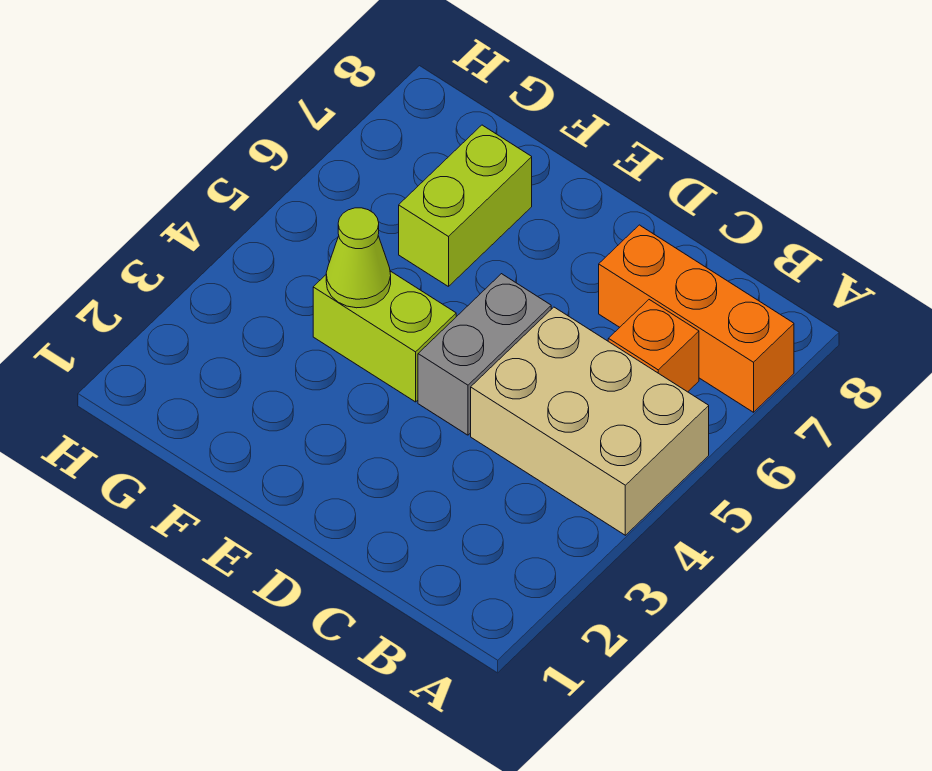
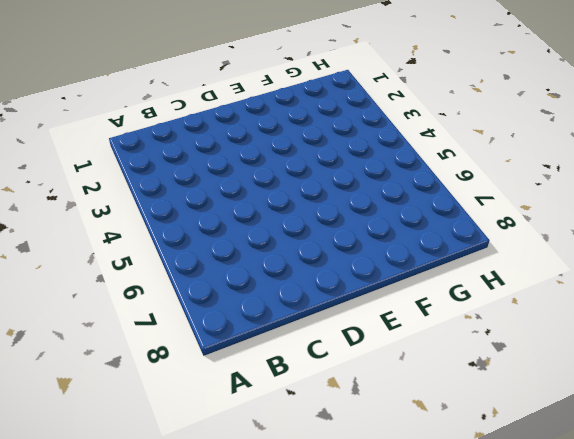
none -> tan 2x3 brick [471,307,709,535]
none -> orange 1x3 brick [599,225,794,412]

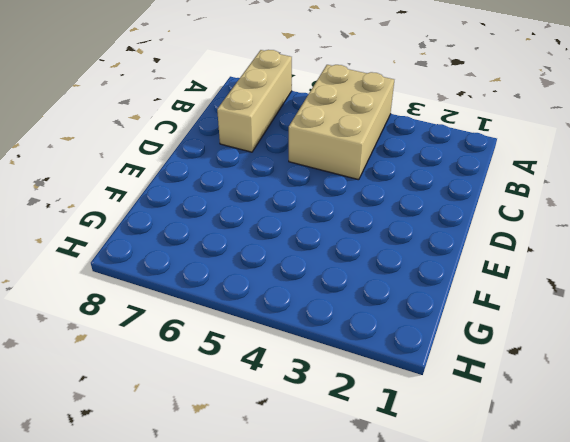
tan 1x3 brick [217,50,292,152] -> orange 1x3 brick [599,225,794,412]
none -> orange 1x1 brick [608,300,699,392]
none -> grey 1x2 brick [418,274,551,435]

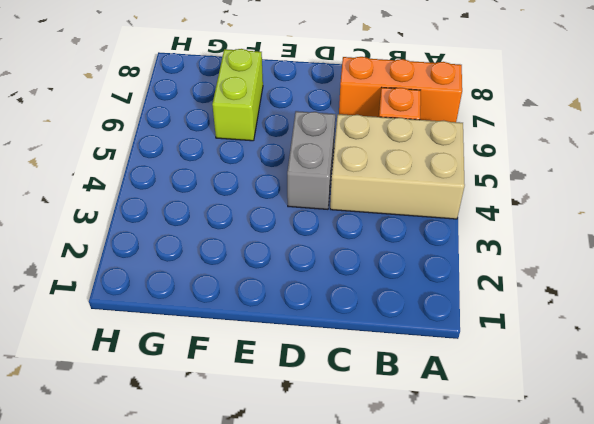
none -> lime 1x2 brick [313,271,456,402]
none -> lime 1x1 cone [326,208,391,308]

